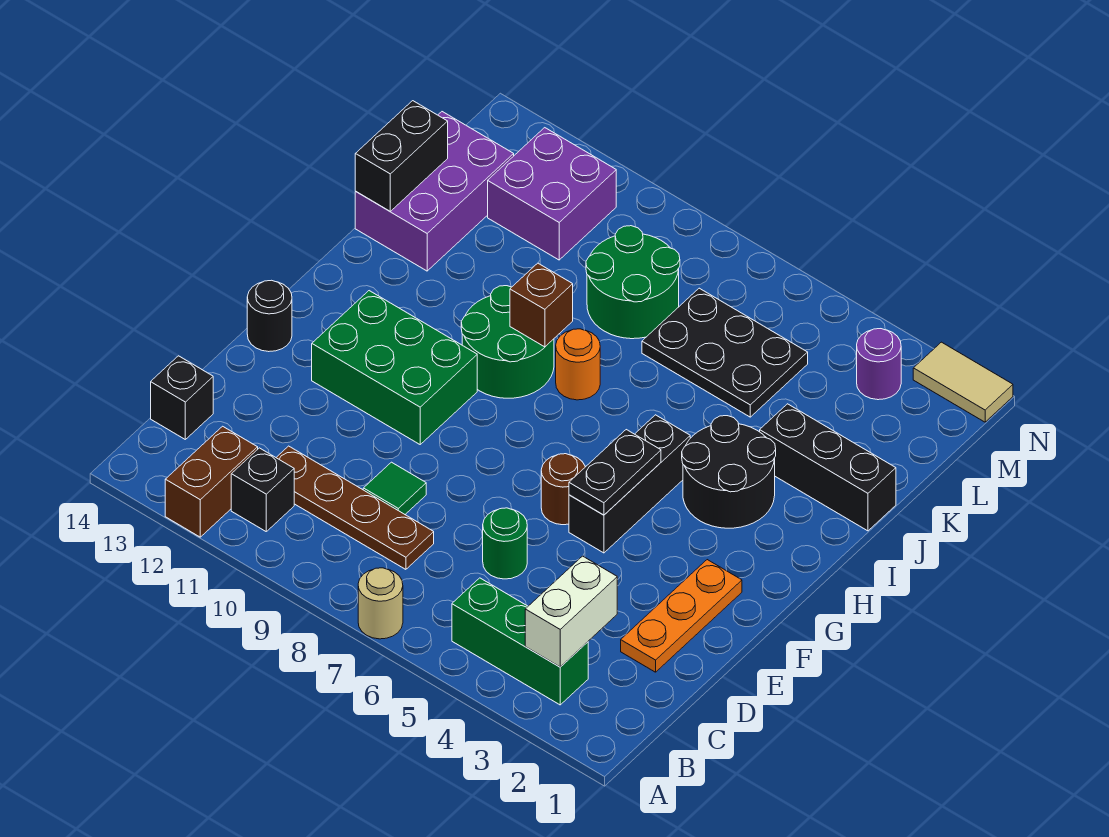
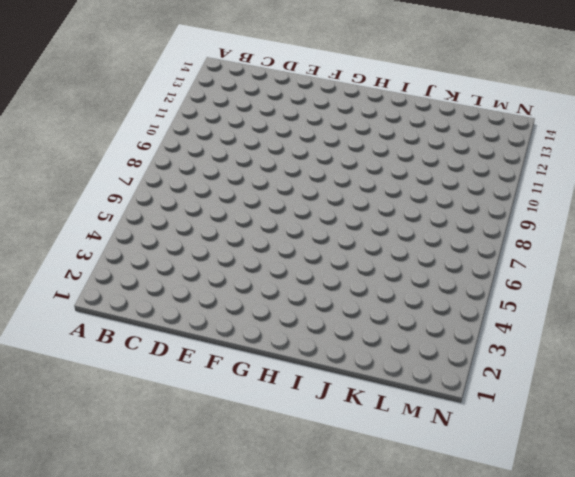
none -> tan 1x1 round brick [358,568,403,639]
none -> brown 1x2 brick [165,426,258,537]
none -> green 1x3 brick [452,578,588,705]

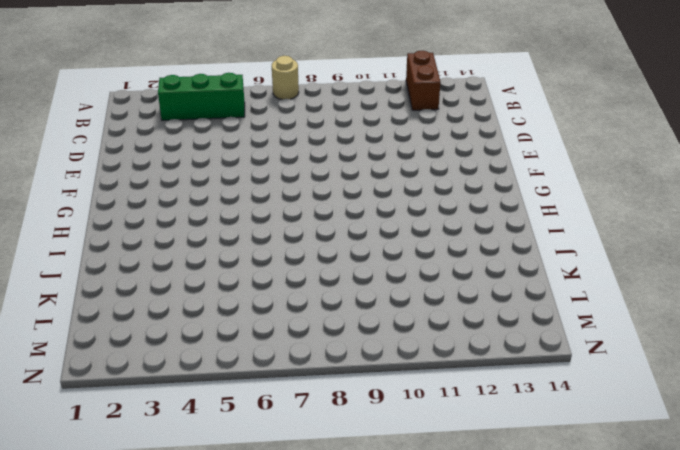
none -> black 1x1 brick [231,448,294,531]
none -> brown 1x4 plate [276,446,434,569]
none -> black 1x1 brick [151,356,213,439]

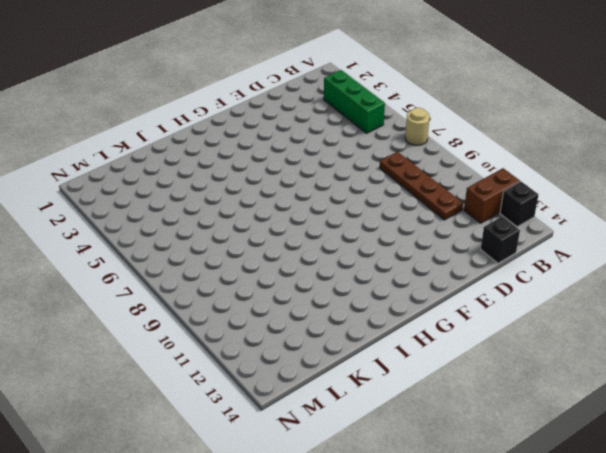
black 1x1 brick [500,182,538,227] -> black 1x1 brick moved to [231,448,294,531]
none -> orange 1x3 plate [621,560,742,672]
none -> green 1x1 round brick [483,508,527,579]
none -> green 1x1 tile [363,462,426,514]

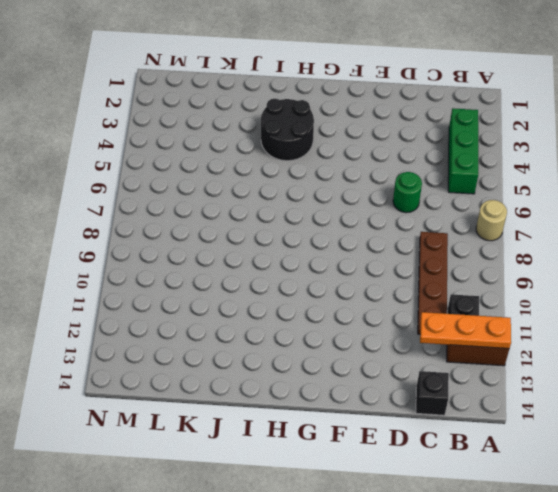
orange 1x3 plate [420,312,511,349] -> orange 1x3 plate moved to [621,560,742,672]
none -> green 1x1 tile [363,462,426,514]
none -> black 1x3 brick [569,415,690,553]
none -> brown 1x1 round brick [541,454,585,525]

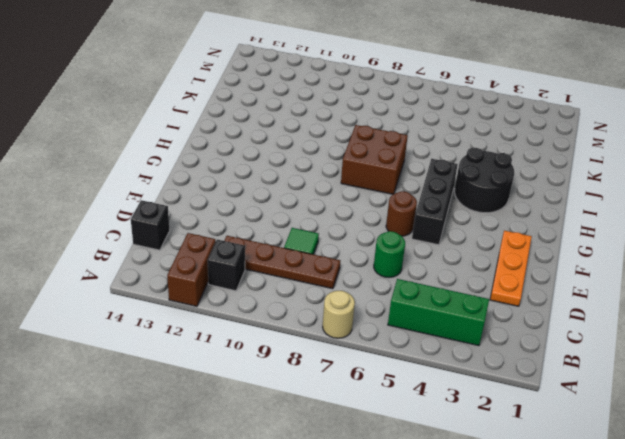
brown 2x2 brick [341,125,408,194] -> orange 1x1 round brick [556,329,600,400]
none -> green 2x3 brick [312,291,477,444]
none -> black 1x1 round brick [247,280,292,352]
none -> green 2x2 round brick [461,286,554,398]

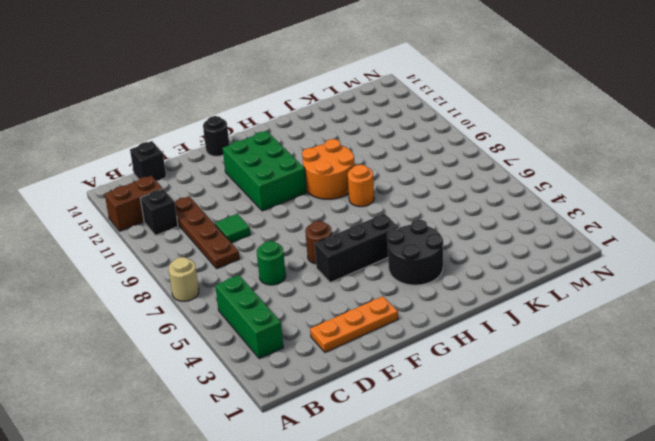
orange 2x2 round brick [302,139,354,199] -> green 2x2 round brick [461,286,554,398]
none -> black 1x3 brick [760,404,896,531]
none -> purple 2x3 brick [355,112,514,271]
none -> black 2x3 plate [642,288,808,417]

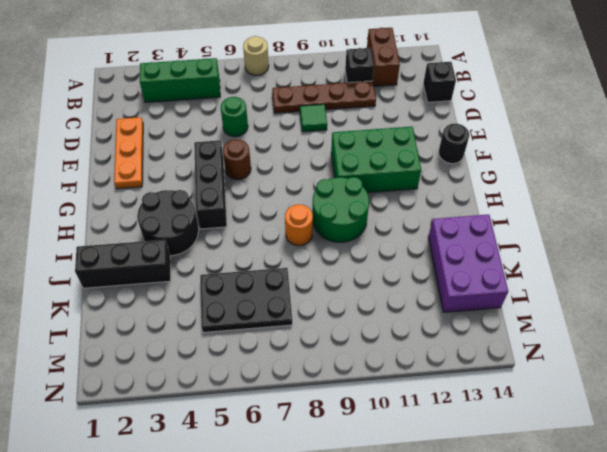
none -> green 2x2 round brick [586,226,680,339]
none -> purple 2x2 brick [488,128,616,260]
none -> purple 1x1 round brick [857,329,901,400]

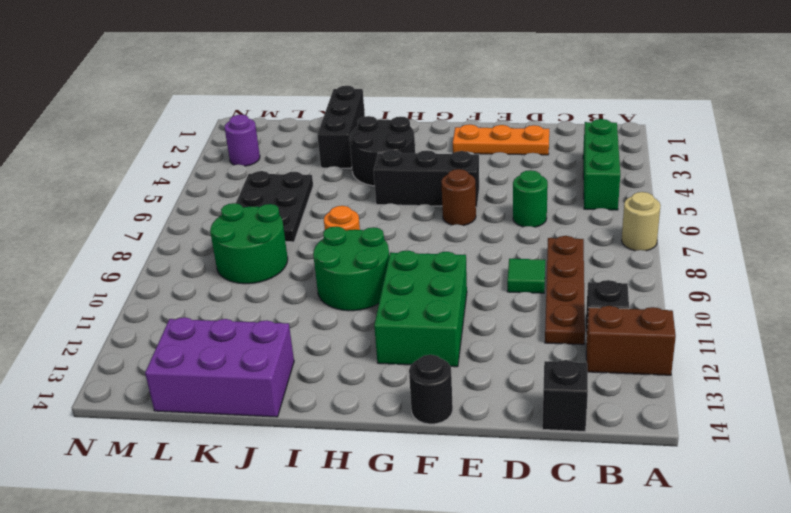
none -> purple 2x2 brick [488,128,616,260]
none -> tan 1x2 tile [913,342,1013,422]
none -> white 1x2 brick [525,556,617,667]

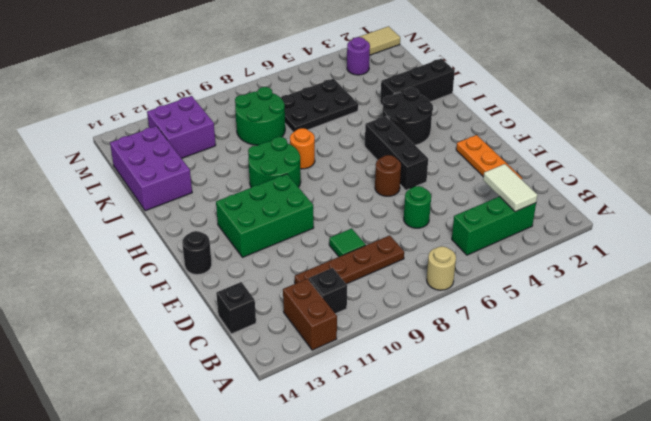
white 1x2 tile [483,164,537,212] -> white 1x2 brick [525,556,617,667]
none -> black 1x2 plate [569,430,661,515]
none -> brown 1x1 brick [510,263,573,347]
none -> black 1x2 brick [355,101,448,211]

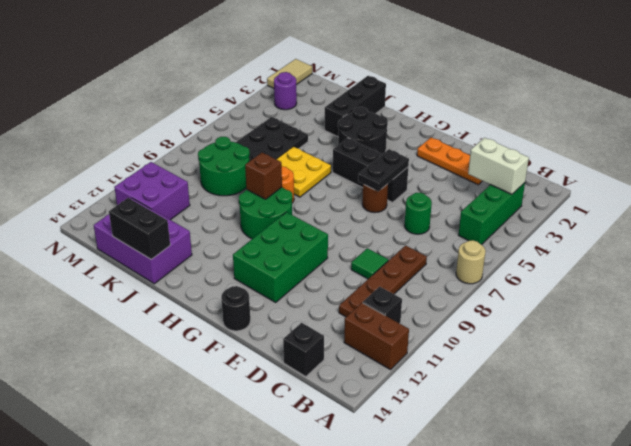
black 1x2 plate [358,149,409,191] -> black 1x2 plate turned to [569,430,661,515]
yellow 2x2 plate [276,147,331,197] -> none

